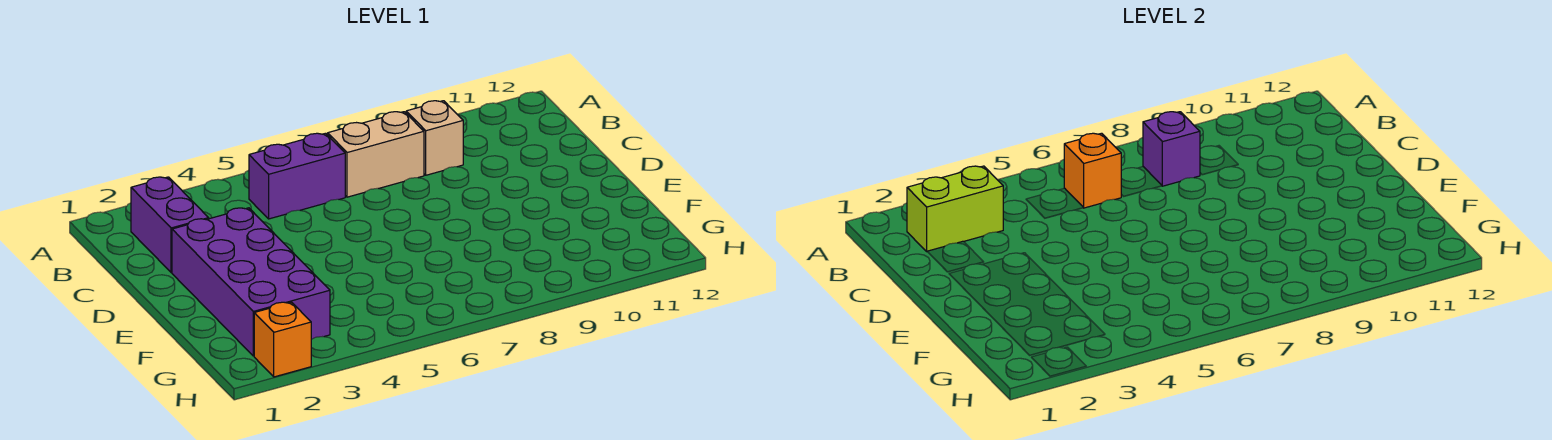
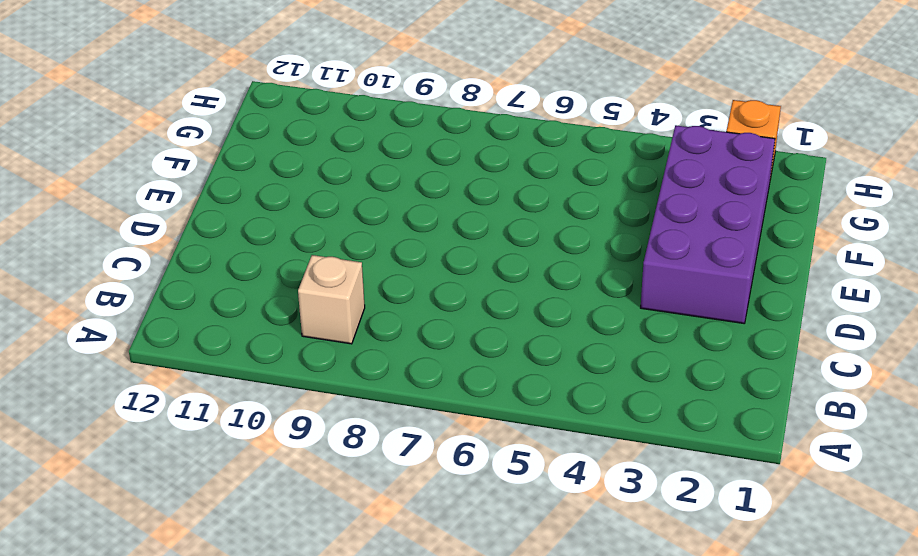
none -> purple 1x2 brick [131,177,209,273]
none -> purple 1x2 brick [249,133,345,219]

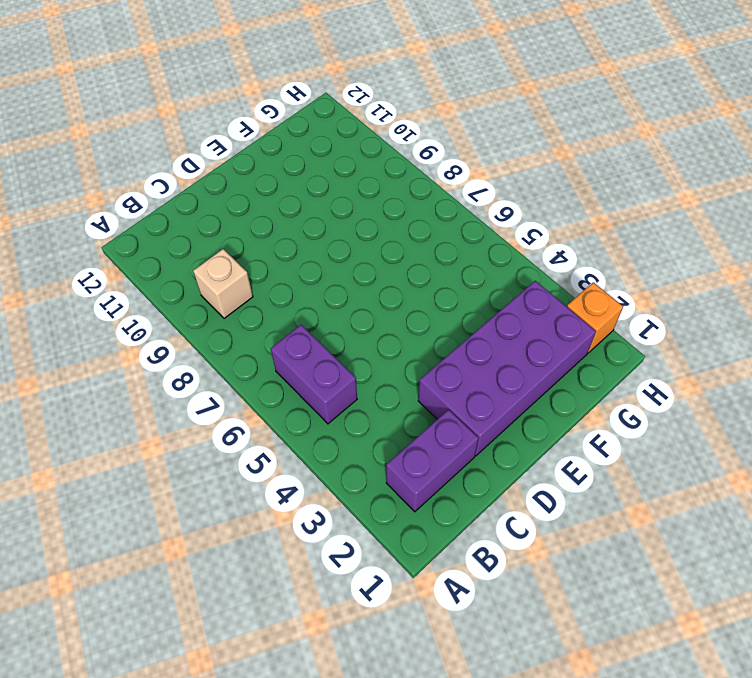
none -> tan 1x2 brick [328,112,424,197]
none -> lime 1x2 brick [907,166,1003,251]

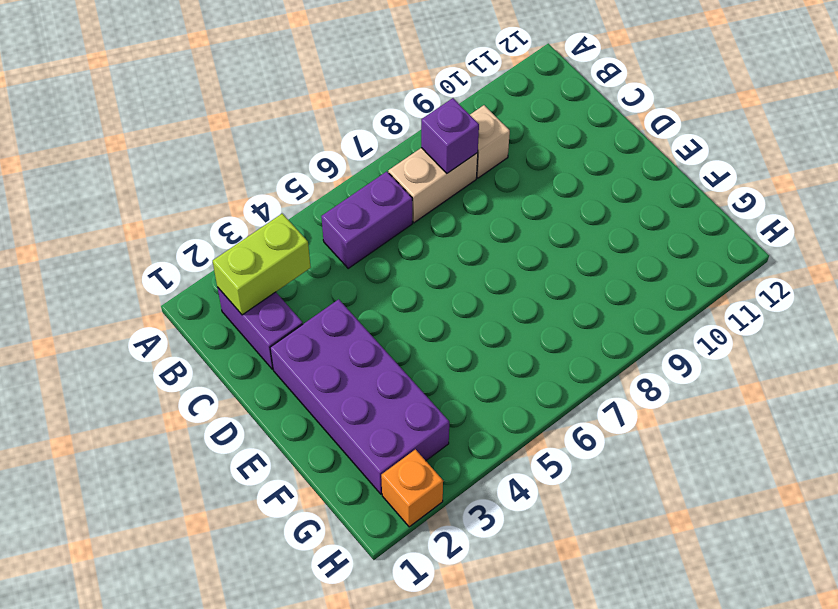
none -> orange 1x1 brick [1064,133,1121,208]

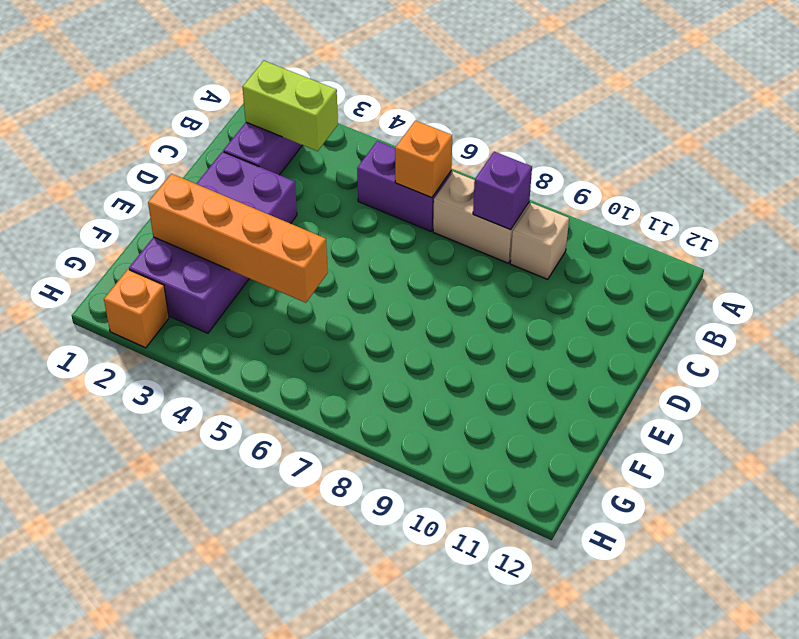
orange 1x4 brick [148,174,328,303] -> none

